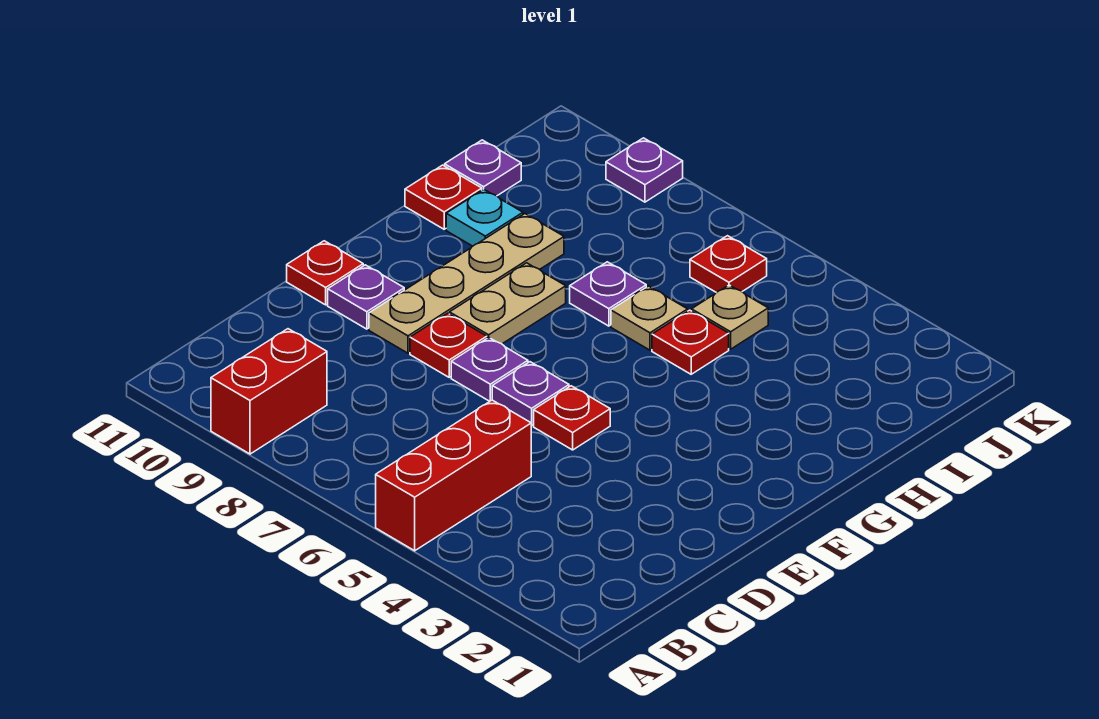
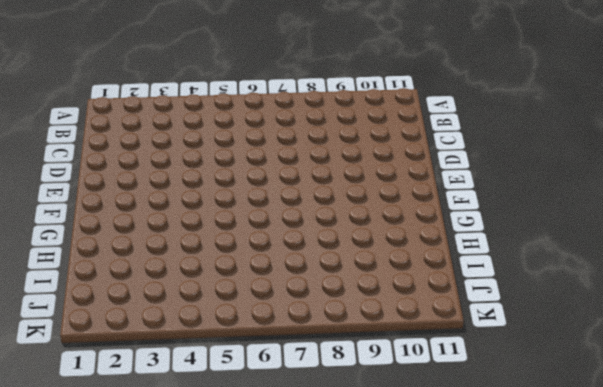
none -> red 1x3 brick [376,400,531,551]
none -> red 1x2 brick [211,329,327,454]
none -> red 1x1 plate [534,386,610,450]

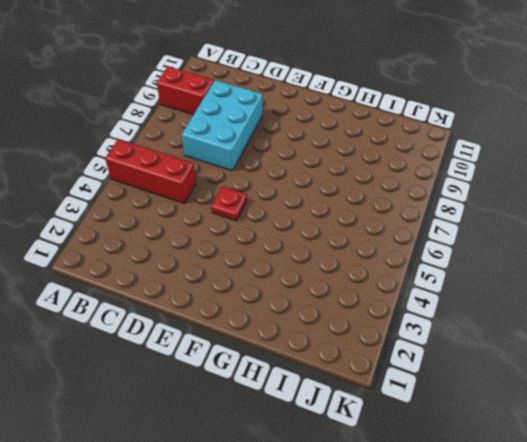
cyan 2x3 brick [182,80,263,171] -> none
none -> purple 1x1 plate [492,362,569,426]
none -> purple 1x1 plate [451,338,528,401]
none -> red 1x1 plate [410,313,487,377]

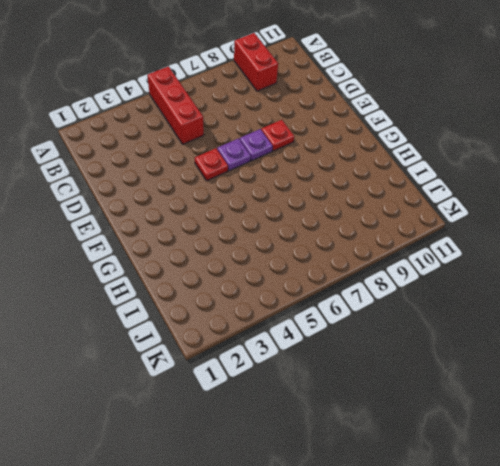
none -> tan 1x4 plate [369,214,564,353]
none -> purple 1x1 plate [328,265,404,329]
none -> red 1x1 plate [287,241,363,305]

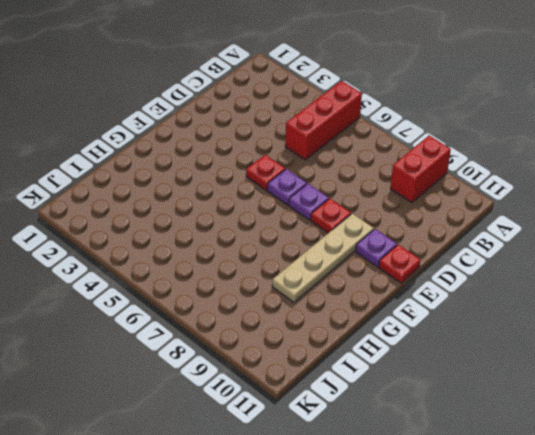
none -> tan 1x2 plate [450,263,566,344]
none -> red 1x1 plate [652,310,729,374]
none -> tan 1x1 plate [611,286,688,350]

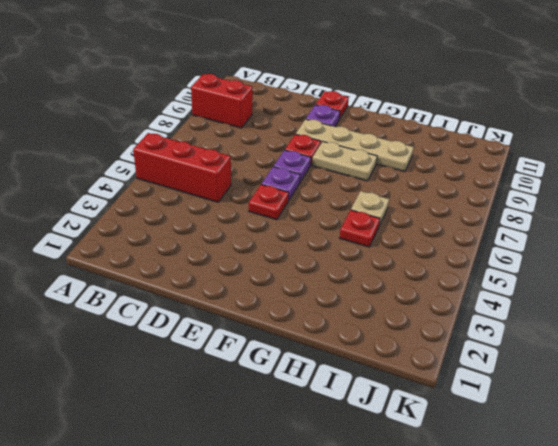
none -> purple 1x1 plate [570,262,646,326]
none -> cyan 1x1 plate [446,189,523,246]
none -> red 1x1 plate [405,165,482,229]

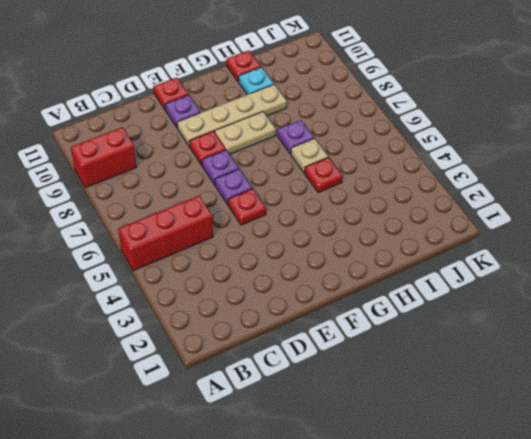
none -> tan 1x1 plate [692,285,768,349]
none -> purple 1x1 plate [445,140,521,196]
none -> red 1x1 plate [690,236,767,292]

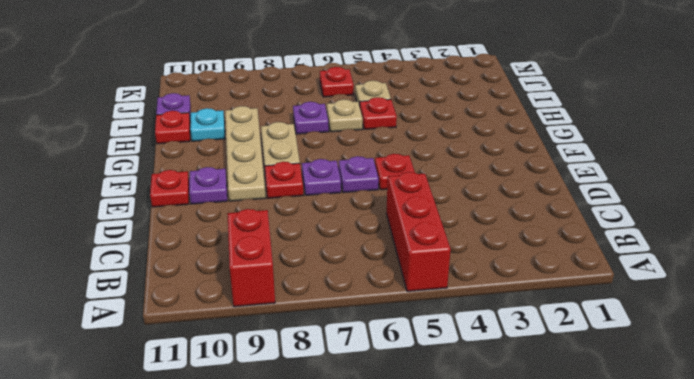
none -> purple 1x1 plate [606,138,683,202]

